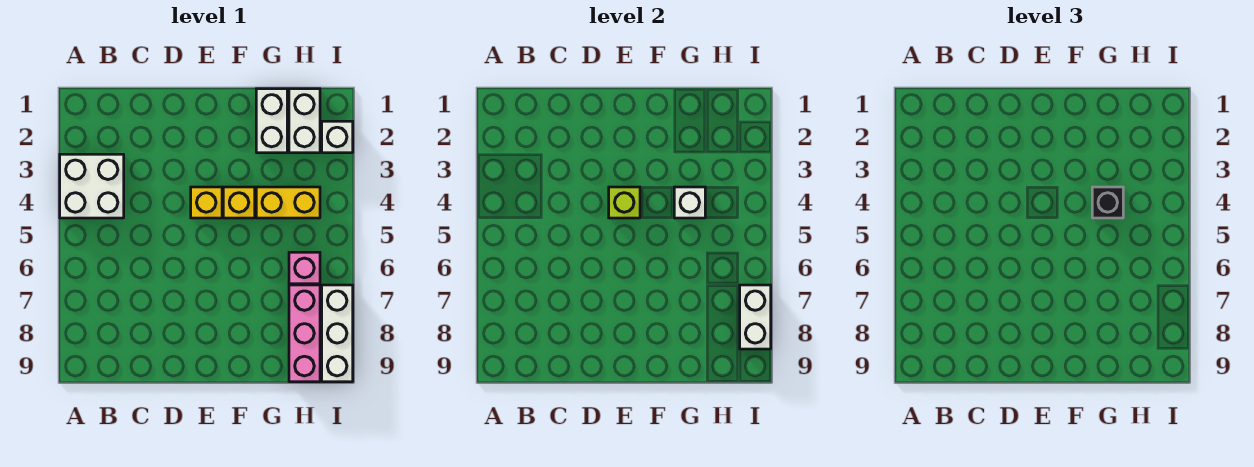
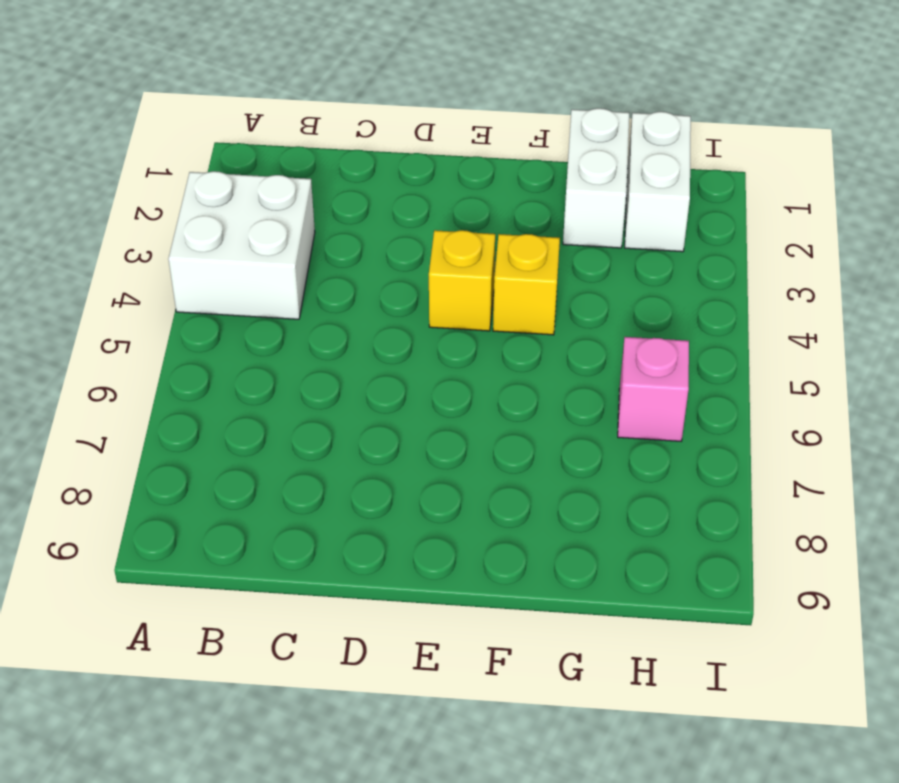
none -> yellow 1x2 brick [256,187,320,218]
none -> pink 1x3 brick [289,285,320,382]
none -> white 1x1 brick [322,121,353,153]

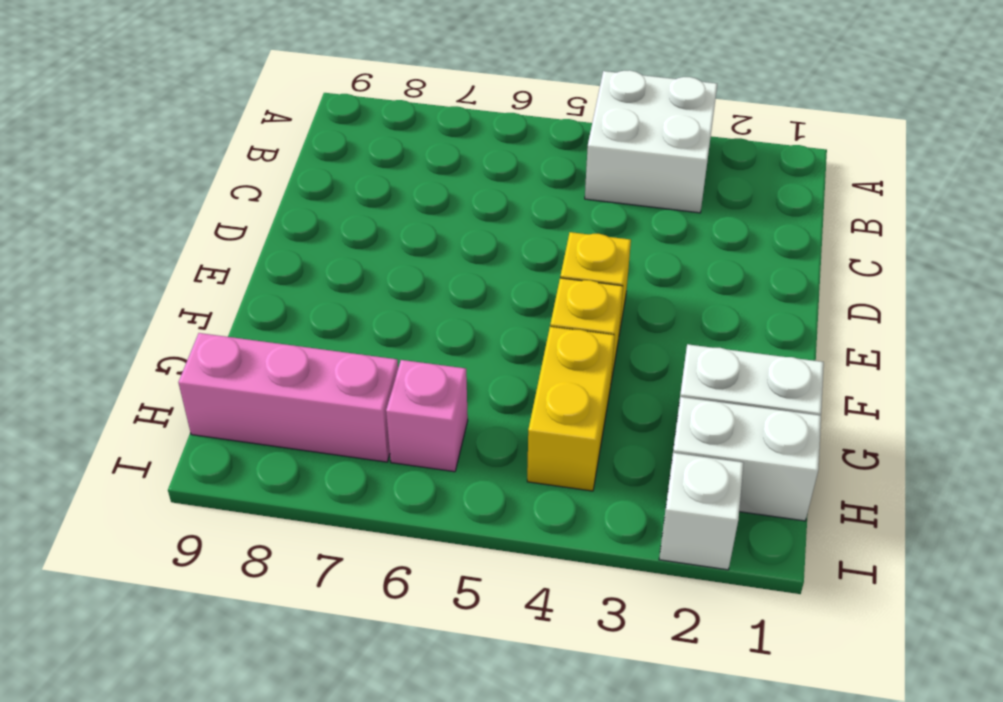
none -> white 1x3 brick [322,285,353,382]
none -> lime 1x1 brick [609,187,640,218]
none -> white 1x1 brick [674,187,705,218]

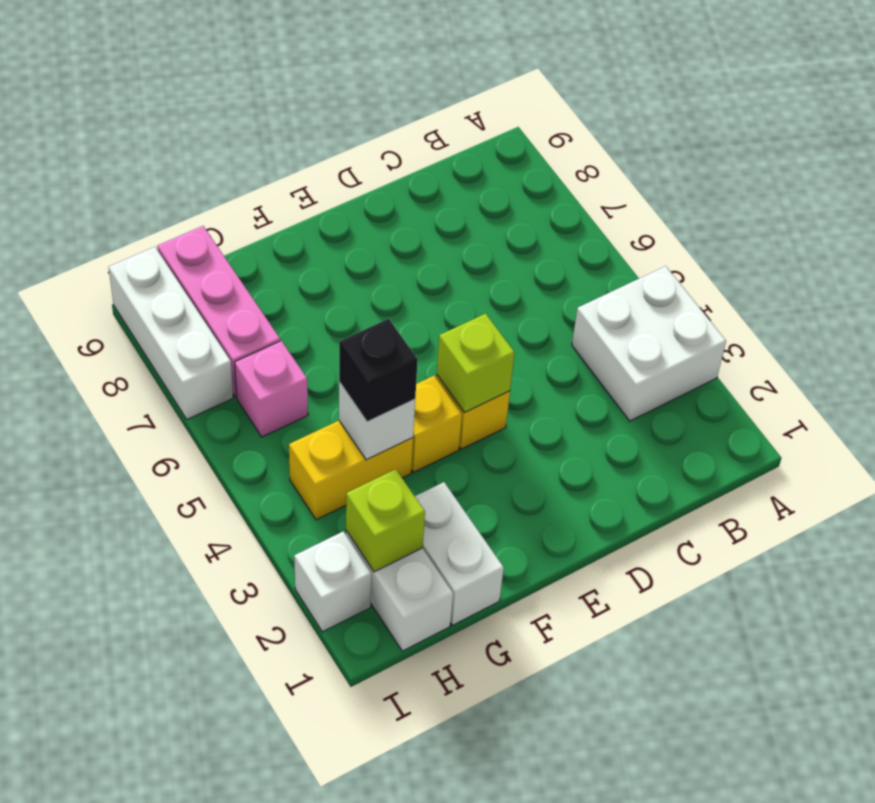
lime 1x1 brick [346,469,425,572] -> none
none -> white 1x2 brick [740,285,771,349]

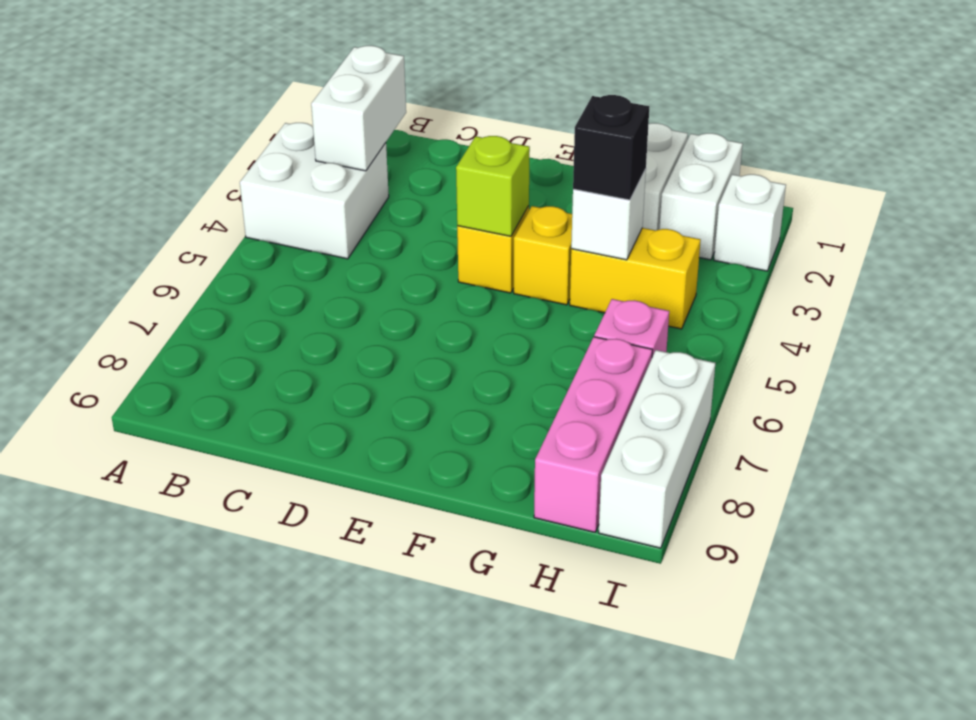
white 1x2 brick [311,46,406,171] -> white 1x2 brick moved to [740,285,771,349]

